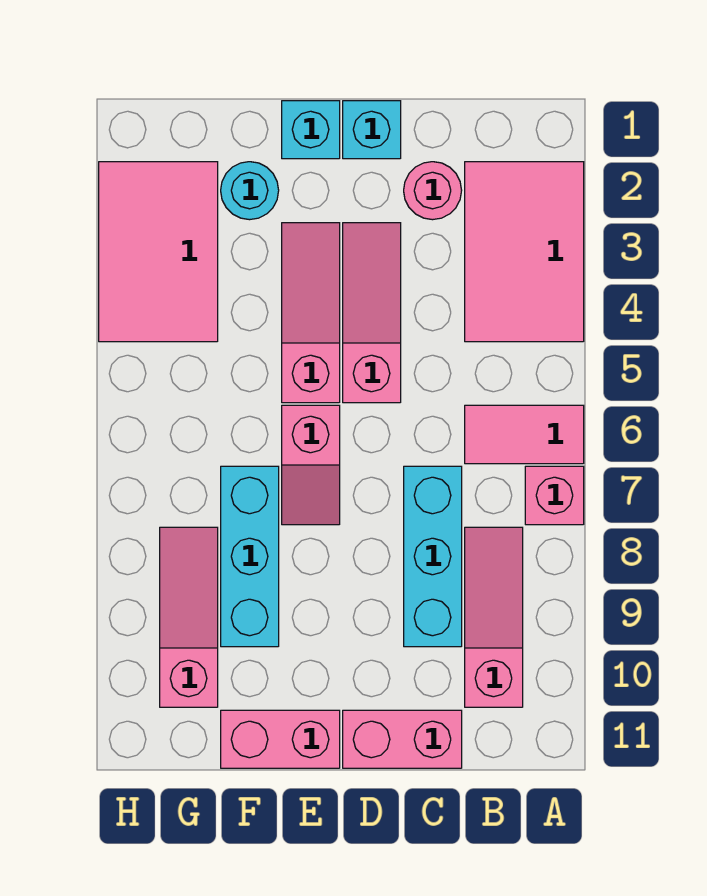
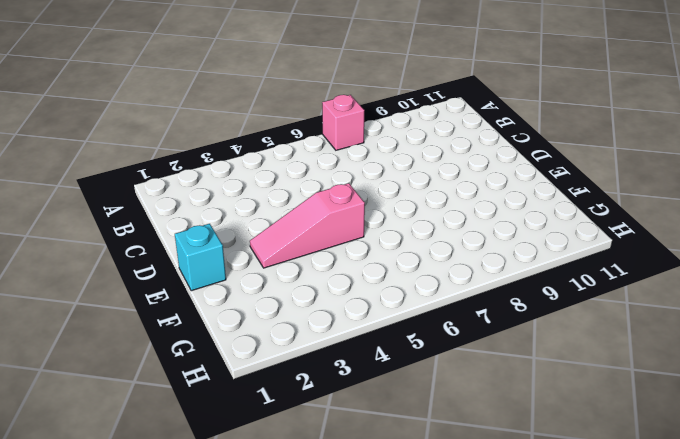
none -> pink 2x3 tile [465,162,584,342]
none -> pink 1x2 tile [465,405,584,464]
none -> pink 1x3 slope [465,527,523,707]

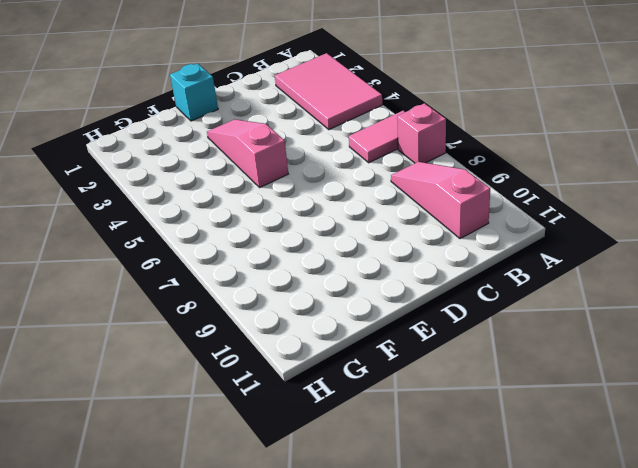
none -> pink 1x1 round brick [404,162,462,220]
none -> cyan 1x3 brick [404,466,462,647]
none -> pink 1x2 brick [343,710,462,768]

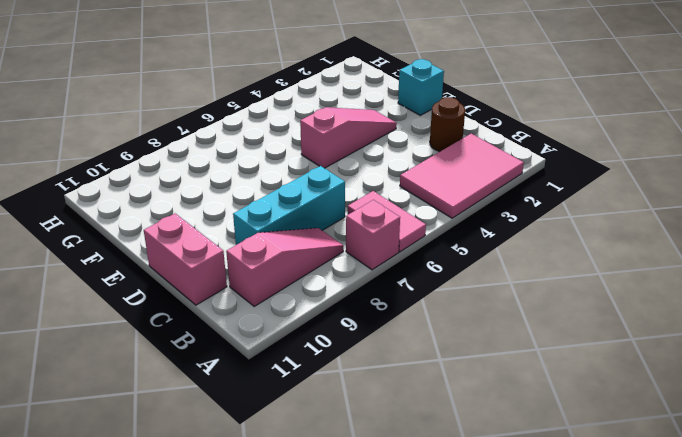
brown 1x1 round brick [430,97,465,152] -> pink 1x1 round brick [404,162,462,220]
none -> cyan 1x1 brick [343,101,401,159]
none -> pink 1x3 slope [343,223,401,403]
none -> pink 1x2 slope [282,405,340,525]

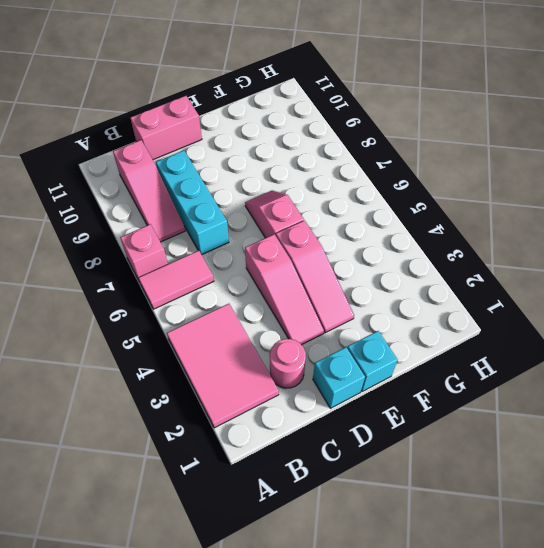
none -> pink 1x2 brick [221,710,340,768]
none -> cyan 1x1 round brick [221,162,279,220]
none -> cyan 1x3 brick [221,466,279,647]

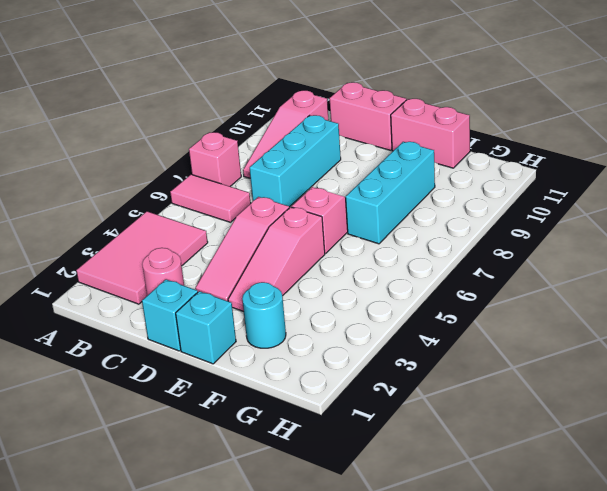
none -> pink 2x3 tile [99,162,218,342]
none -> pink 1x3 slope [160,527,218,707]

